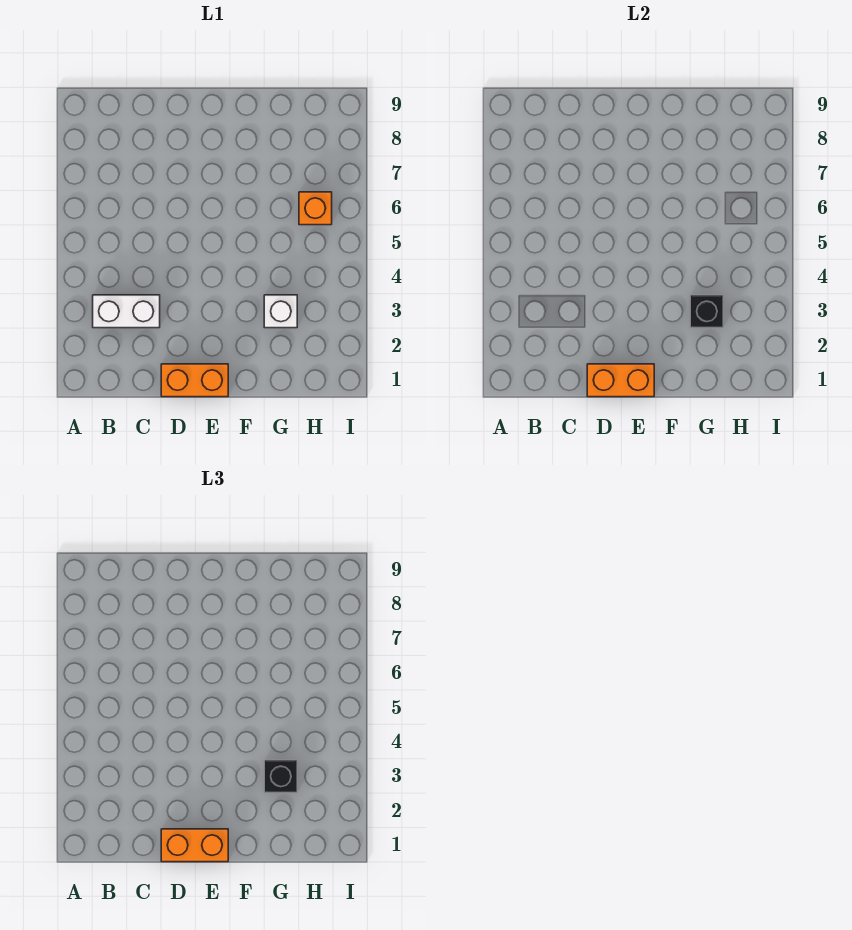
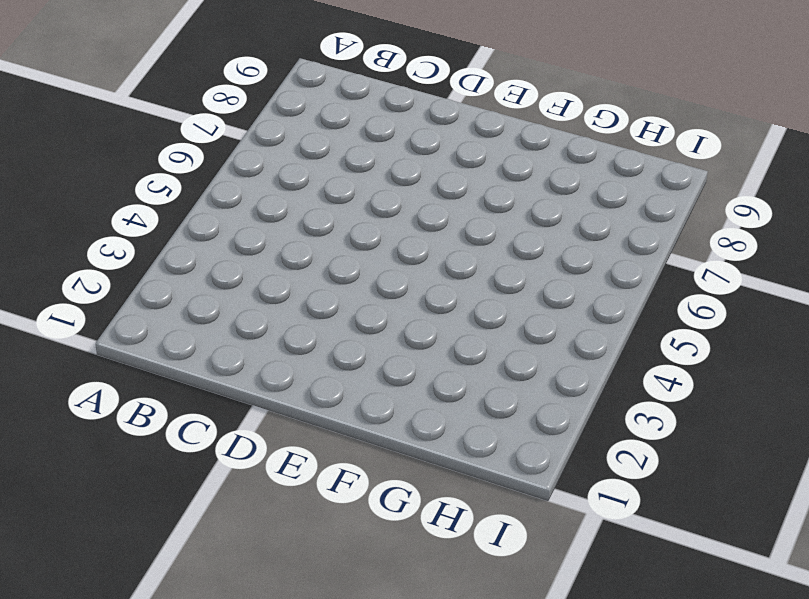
none -> white 1x2 brick [93,295,160,328]
none -> orange 1x2 brick [161,364,228,397]

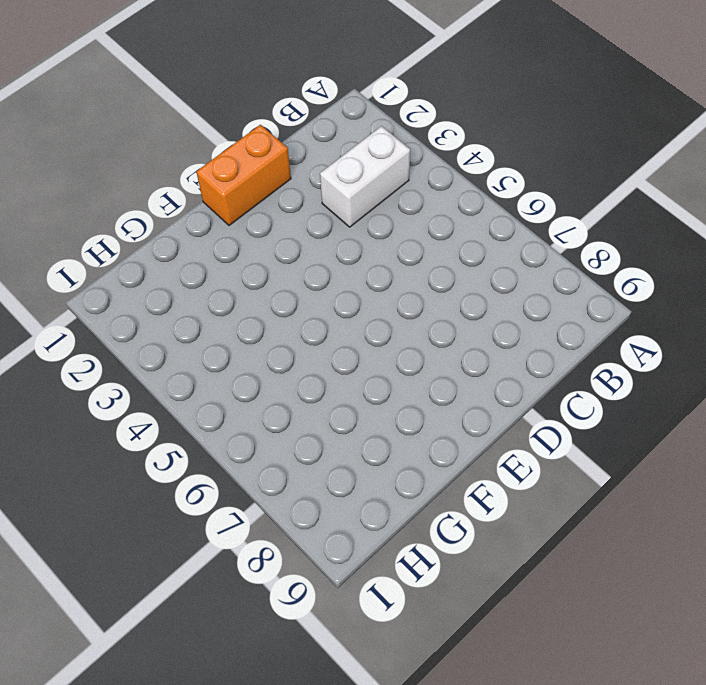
none -> white 1x1 brick [264,295,297,328]
none -> orange 1x1 brick [299,192,332,225]

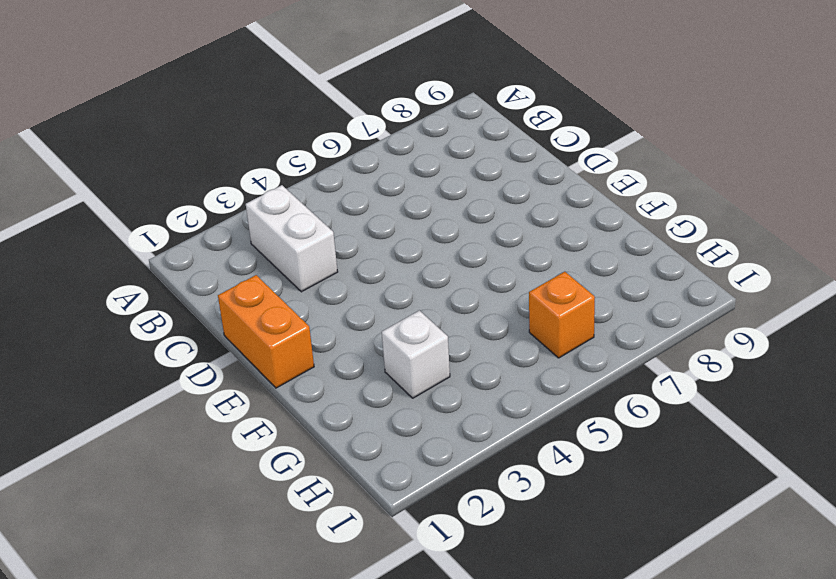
none -> orange 1x2 brick [587,364,654,397]
none -> black 1x1 brick [690,295,723,328]

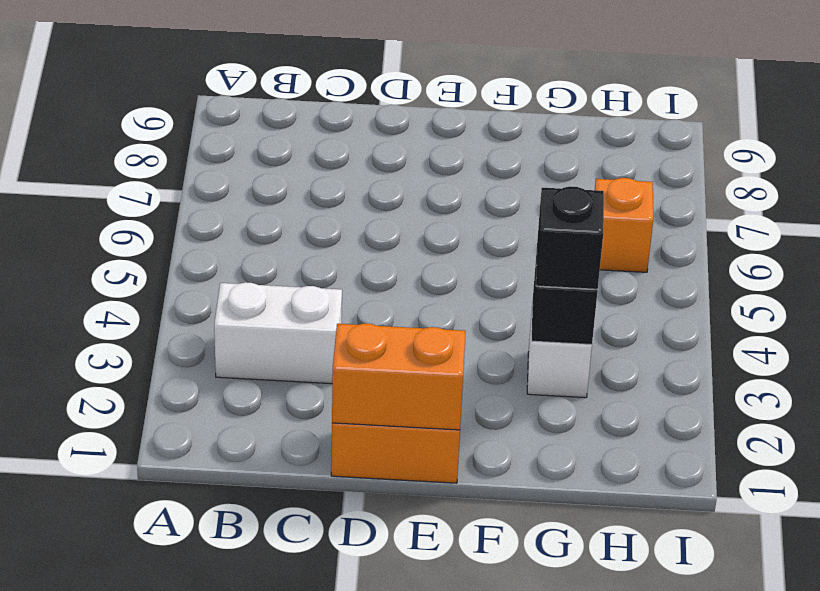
none -> orange 1x2 brick [161,829,228,862]

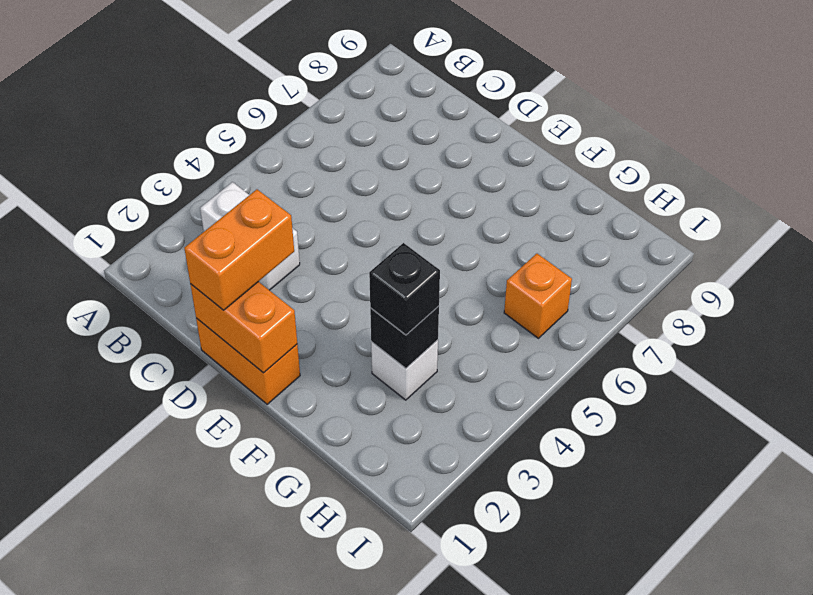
orange 1x2 brick [184,189,294,310] -> orange 1x2 brick turned to [161,829,228,862]

